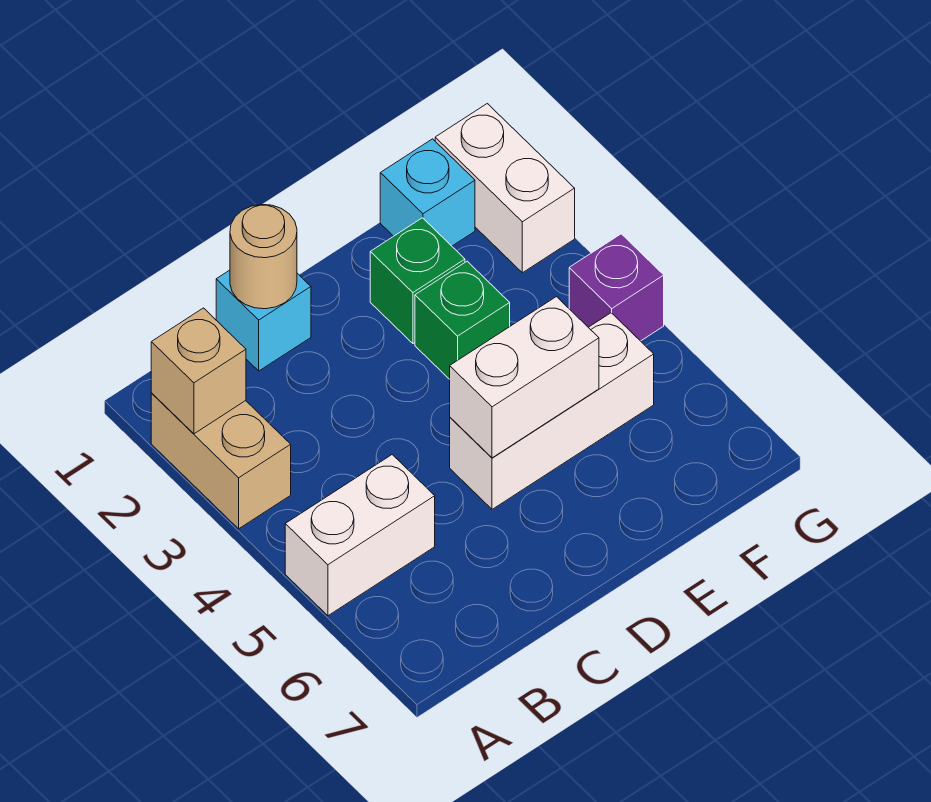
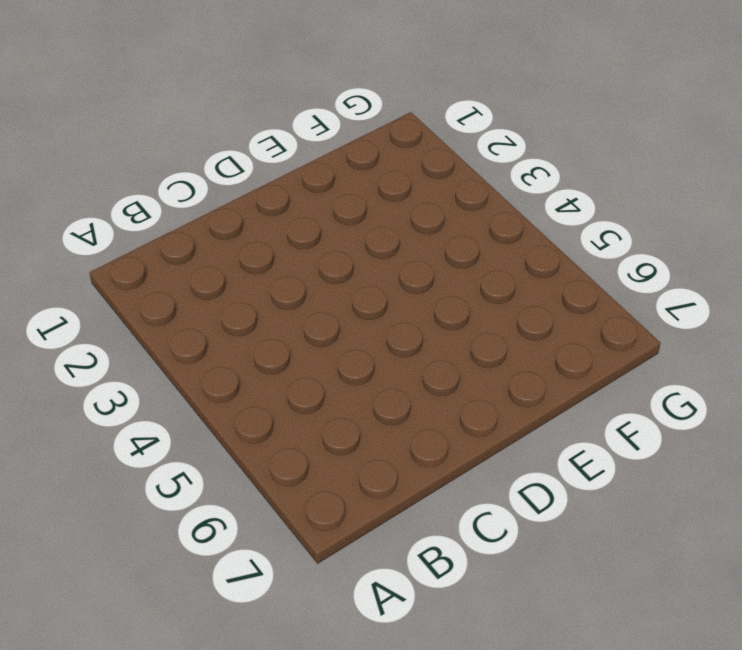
none -> tan 1x2 brick [151,393,291,529]
none -> white 1x2 brick [285,455,435,616]
none -> cyan 1x1 brick [216,270,311,371]

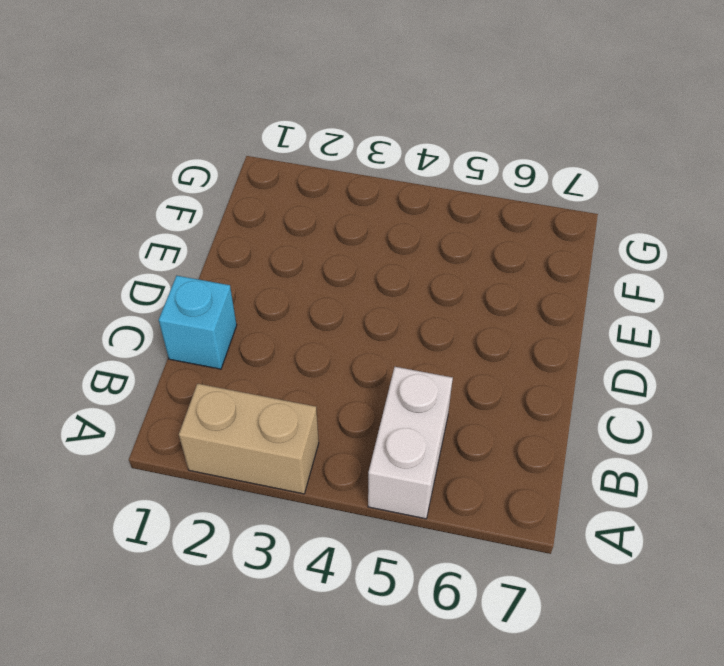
none -> white 1x3 brick [450,313,654,509]
none -> green 1x1 brick [370,218,465,343]
none -> green 1x1 brick [415,261,510,379]

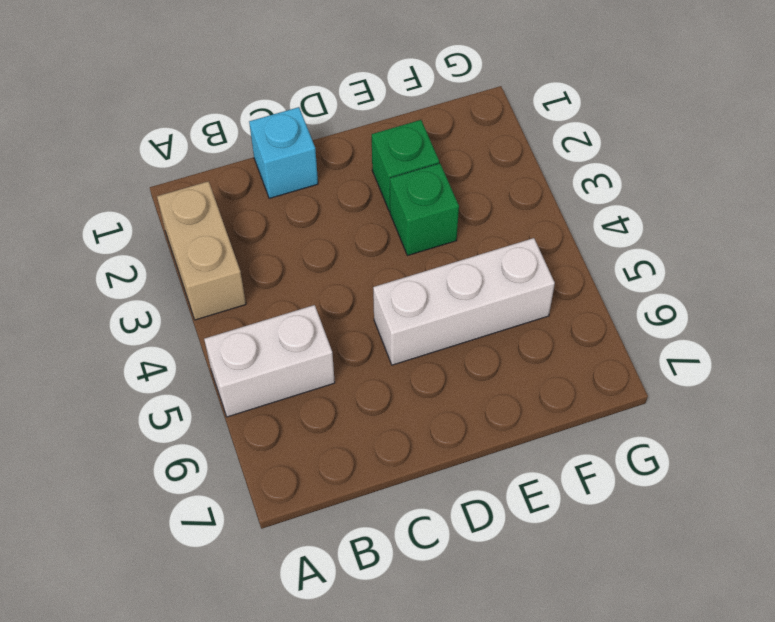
none -> cyan 1x1 brick [380,139,475,246]
none -> white 1x2 brick [435,104,575,273]
none -> purple 1x1 brick [569,234,664,341]

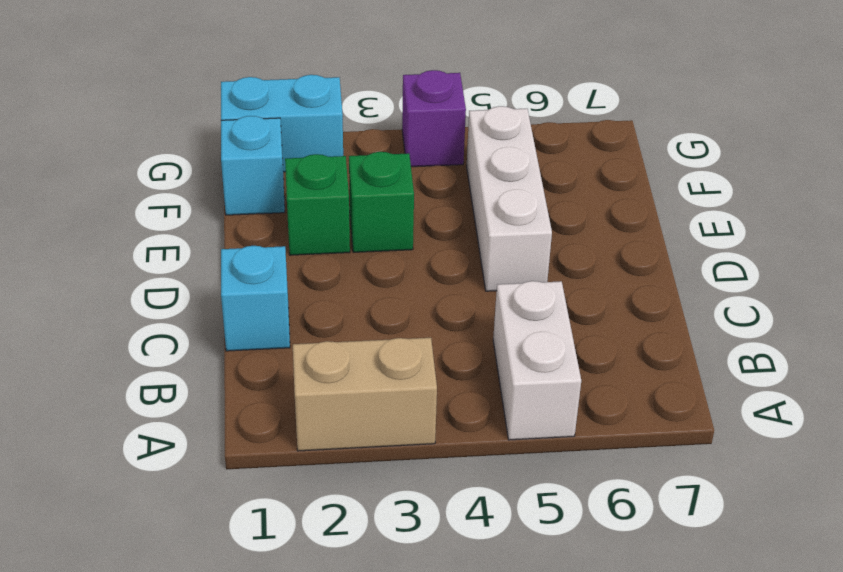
cyan 1x2 brick [221,75,343,172] -> white 1x2 brick [435,104,575,273]
none -> tan 1x1 brick [151,308,246,434]
none -> tan 1x1 round brick [230,204,297,309]
none -> white 1x2 brick [450,297,599,458]

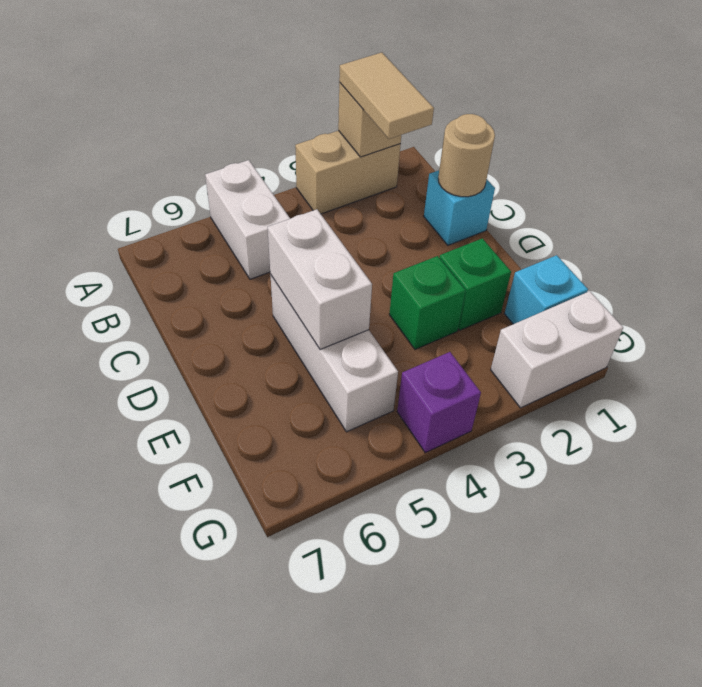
tan 1x2 tile [339,53,434,139] -> none

